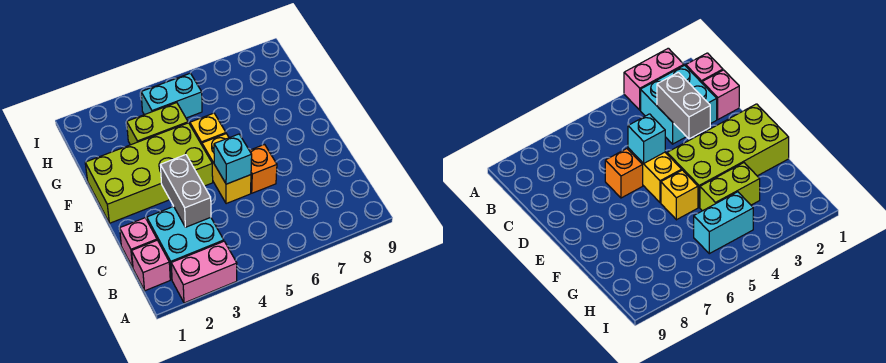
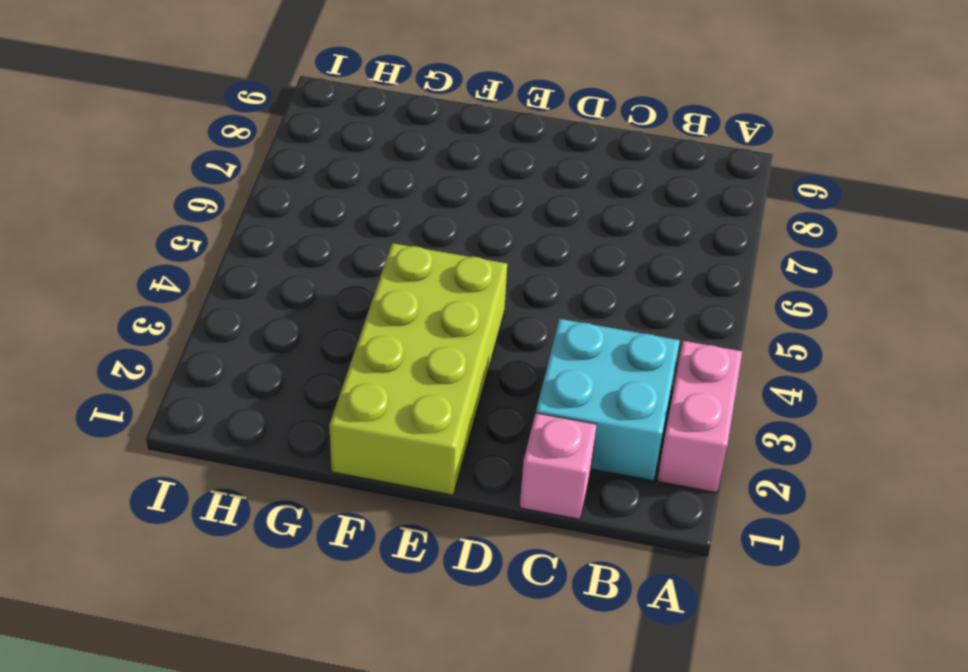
none -> pink 1x1 brick [132,240,170,291]
none -> yellow 1x2 brick [202,134,251,204]
none -> orange 1x1 brick [249,145,277,193]

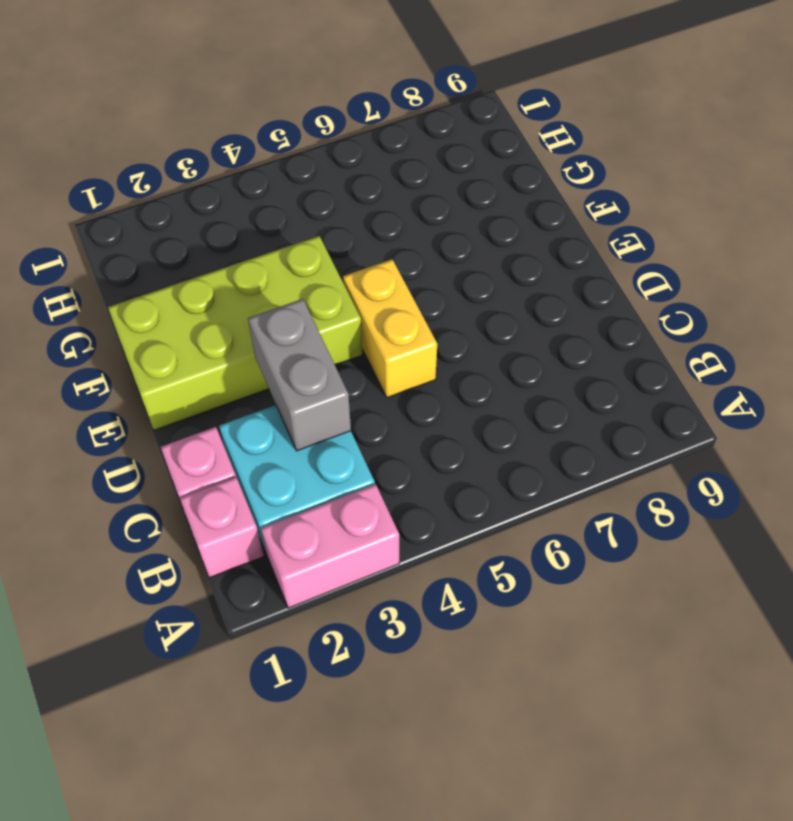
none -> orange 1x1 brick [249,145,277,193]
none -> yellow 1x1 brick [190,113,226,145]
none -> lime 1x2 brick [127,103,188,145]

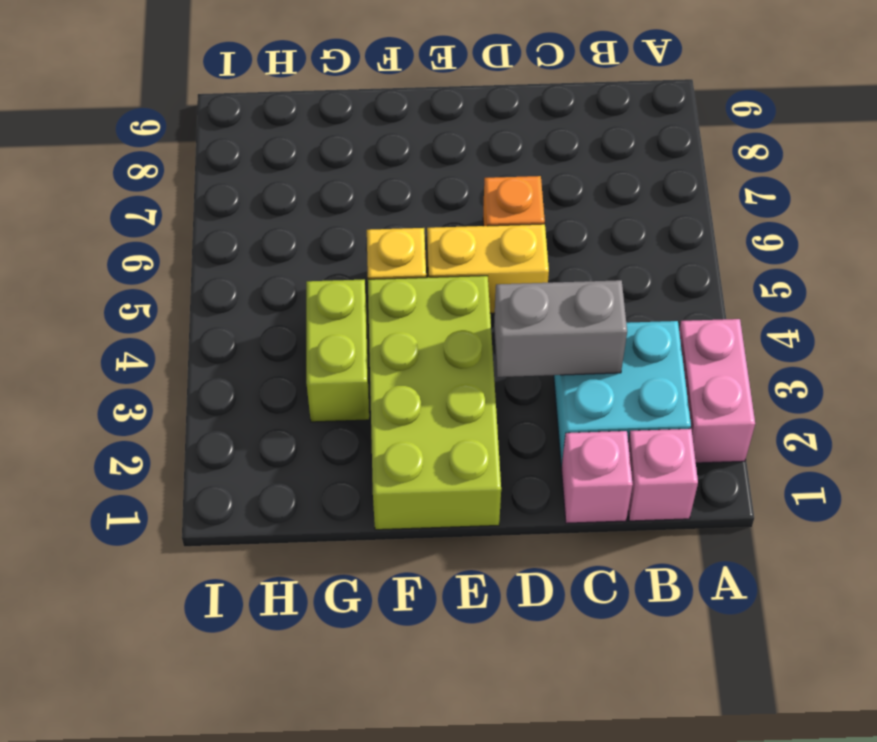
none -> cyan 1x2 brick [141,73,202,118]
none -> cyan 1x1 brick [214,134,252,184]

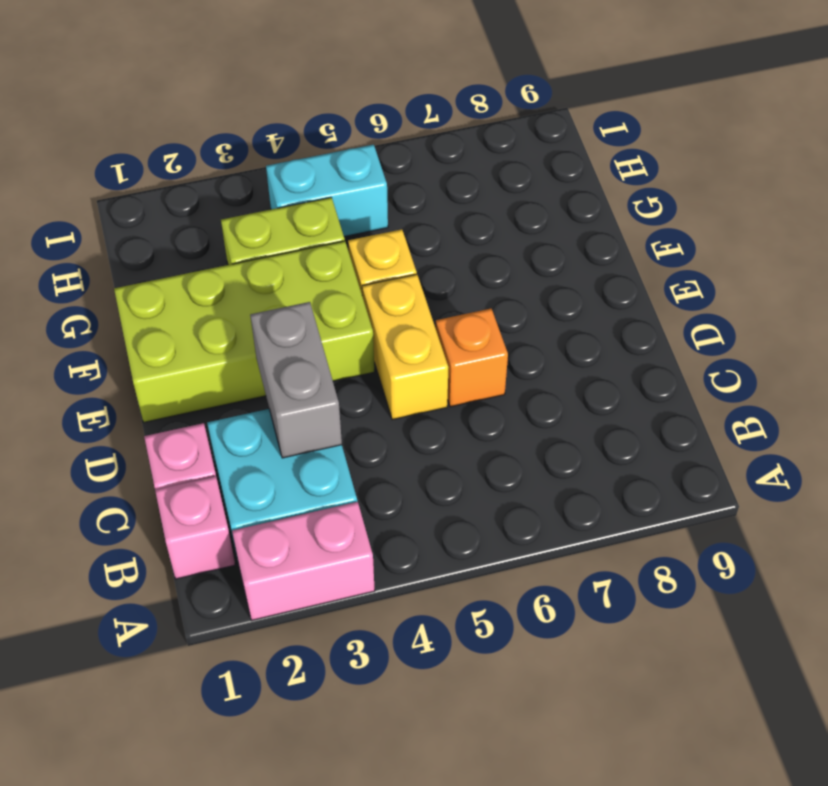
none -> cyan 1x1 brick [214,134,252,184]

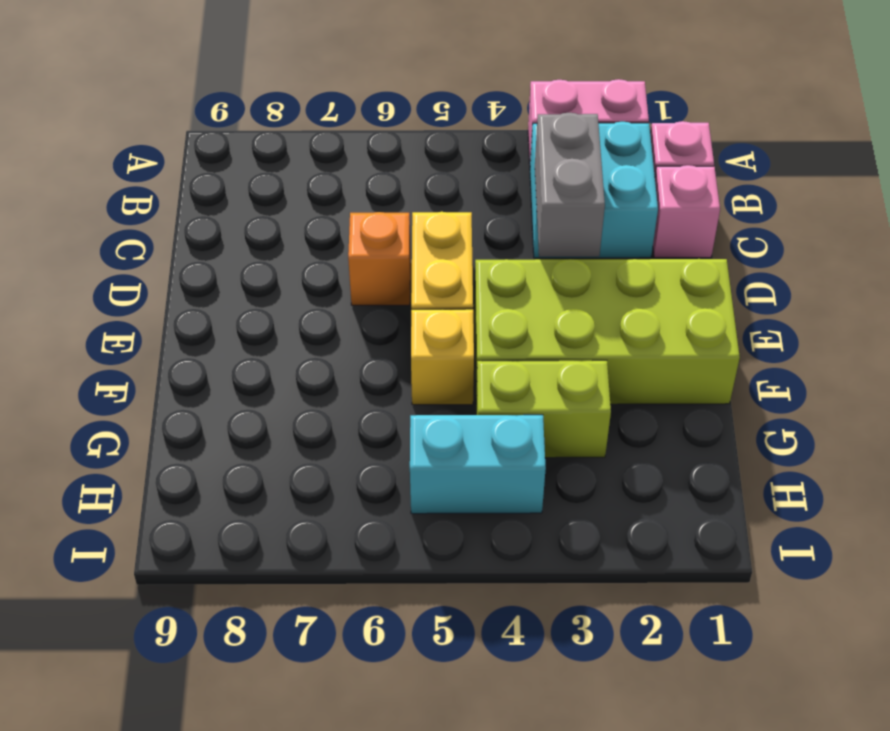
none -> cyan 1x1 brick [214,134,252,184]

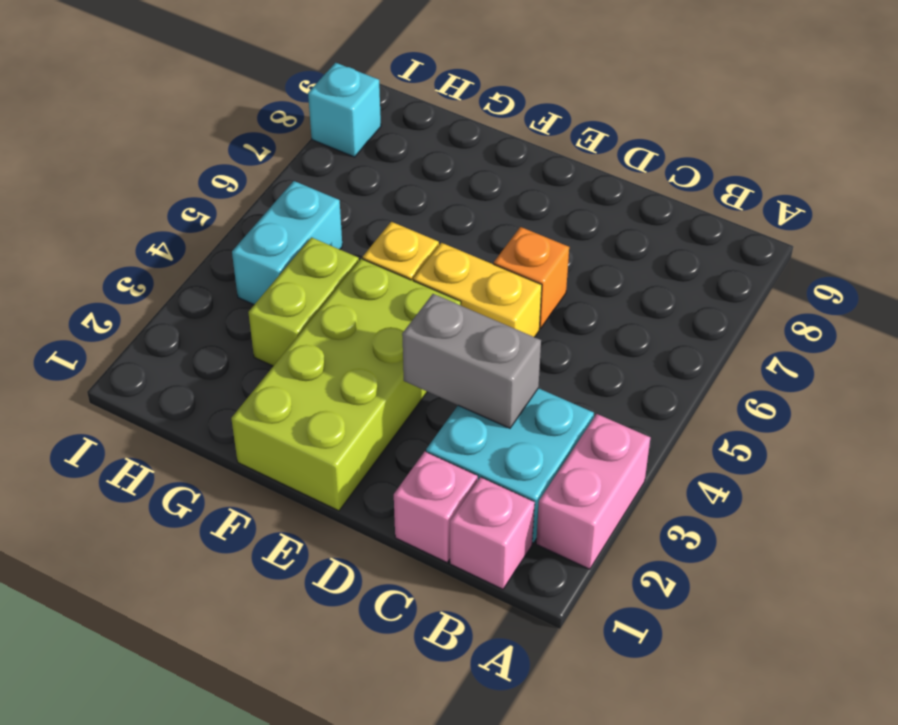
cyan 1x1 brick [308,63,381,157] -> cyan 1x1 brick moved to [214,134,252,184]

